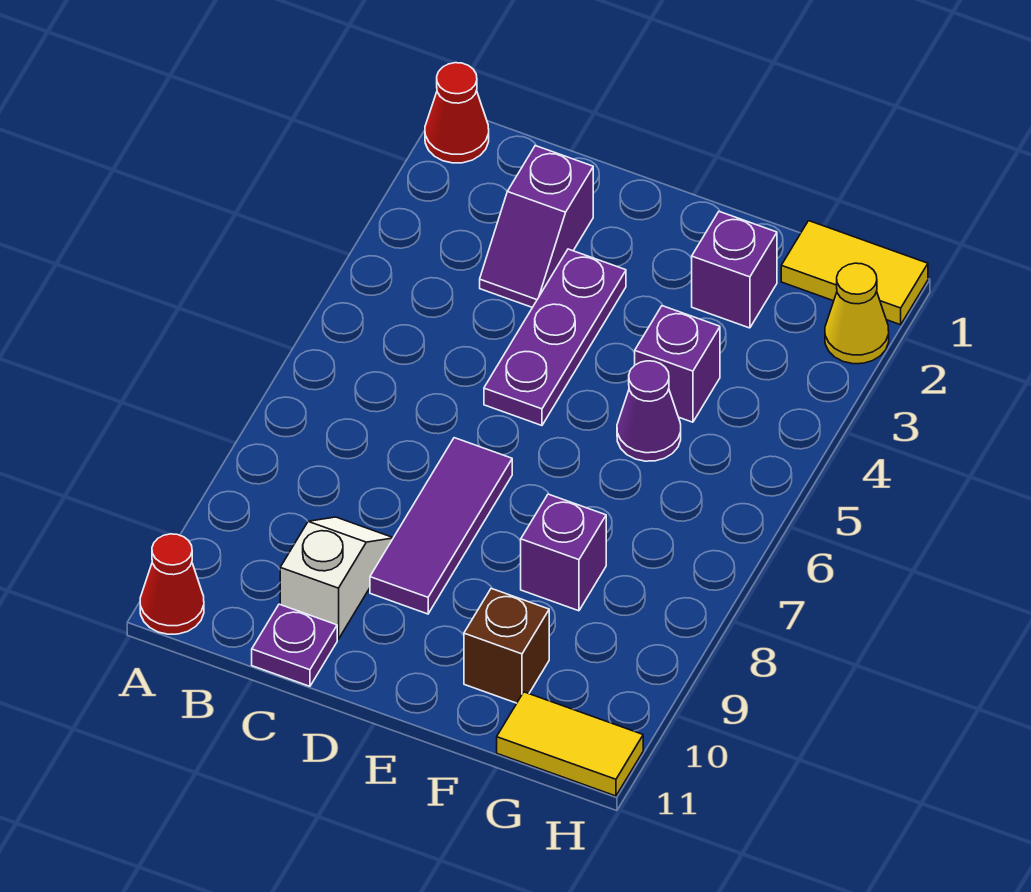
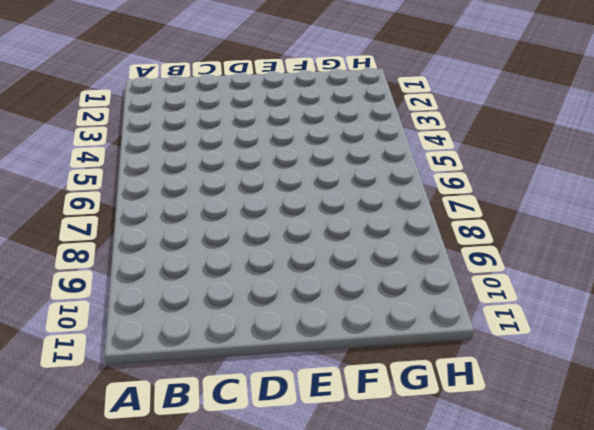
none -> red 1x1 cone [425,63,489,163]
none -> red 1x1 cone [140,534,204,634]
none -> purple 1x2 slope [480,146,593,307]

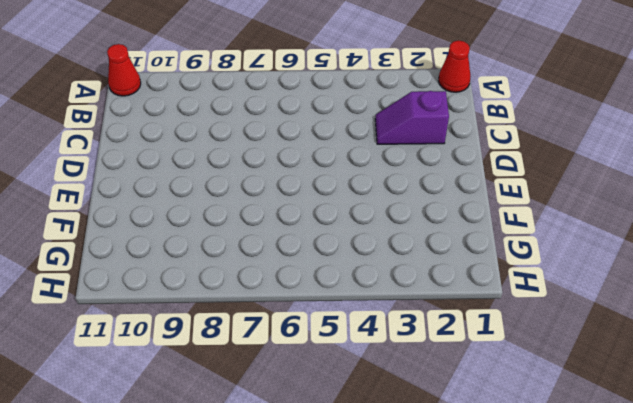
none -> white 1x2 slope [280,517,393,639]
none -> purple 1x1 plate [252,604,337,686]
none -> purple 1x3 plate [484,249,626,425]

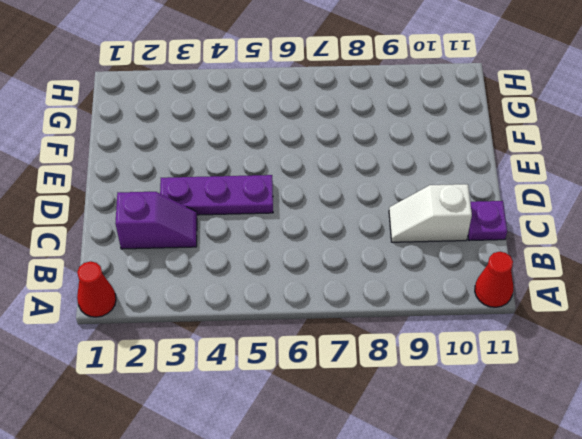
none -> purple 1x3 tile [370,438,512,614]
none -> purple 1x1 brick [692,212,777,328]
none -> purple 1x1 brick [635,306,720,422]

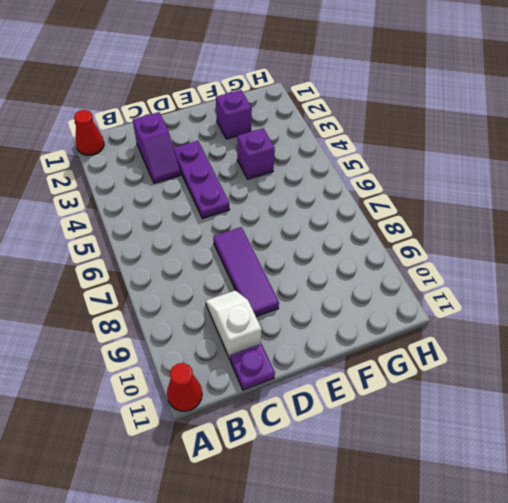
none -> purple 1x1 cone [617,361,681,461]
none -> purple 1x1 brick [521,494,606,611]
none -> brown 1x1 brick [464,588,549,703]

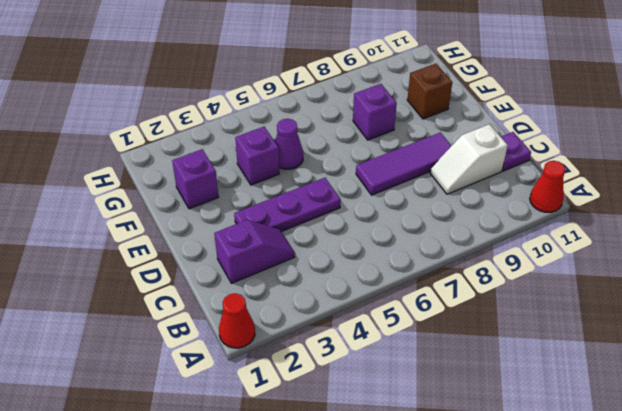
none -> yellow 1x2 tile [781,221,928,325]
none -> yellow 1x2 tile [497,692,643,796]
none -> yellow 1x1 cone [825,263,889,364]

